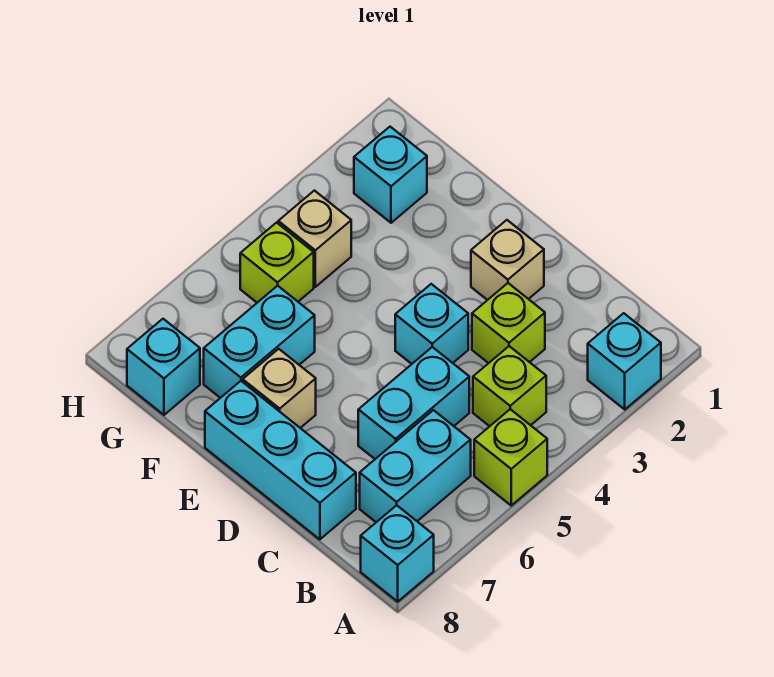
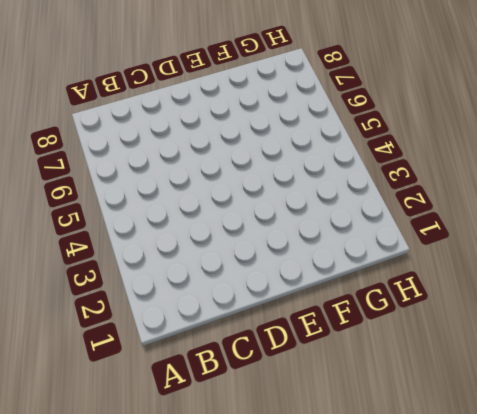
none -> cyan 1x1 brick [588,313,661,409]
none -> lime 1x1 brick [474,409,547,505]
none -> cyan 1x1 brick [361,505,434,602]

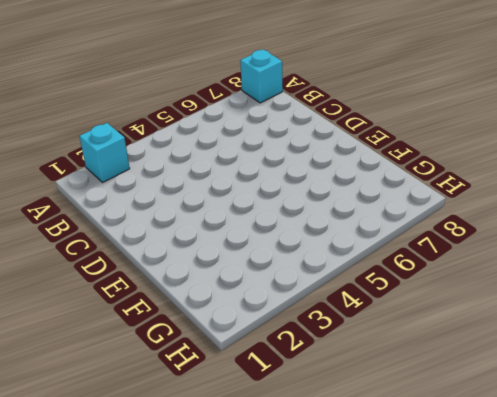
none -> lime 1x1 brick [474,409,547,505]
none -> lime 1x1 brick [473,346,546,426]
none -> cyan 1x2 brick [360,410,471,522]

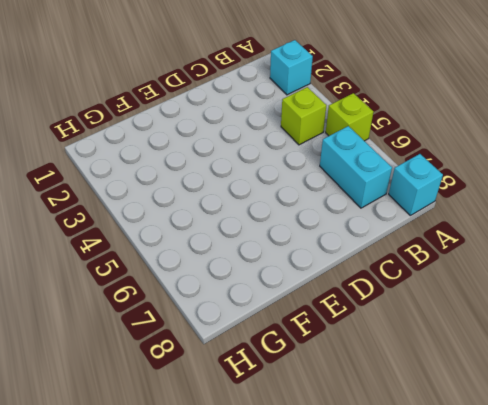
none -> lime 1x1 brick [472,283,545,363]
none -> cyan 1x2 brick [358,347,469,459]
none -> cyan 1x3 brick [205,381,356,539]

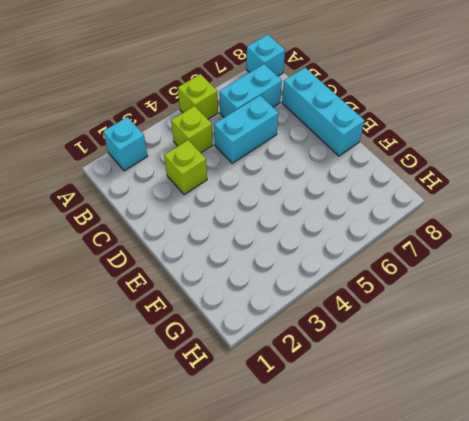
none -> tan 1x1 brick [471,220,544,300]
none -> cyan 1x1 brick [395,284,468,364]
none -> tan 1x1 brick [243,349,316,428]

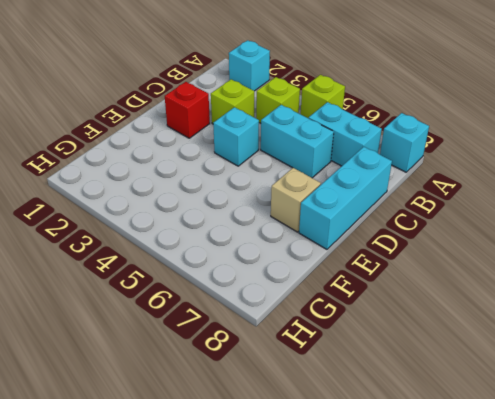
red 1x1 brick [165,82,210,138] -> tan 1x1 brick [471,220,544,300]
none -> cyan 1x2 brick [204,286,315,398]
none -> cyan 1x1 brick [354,127,427,223]
none -> tan 1x1 brick [278,191,351,287]

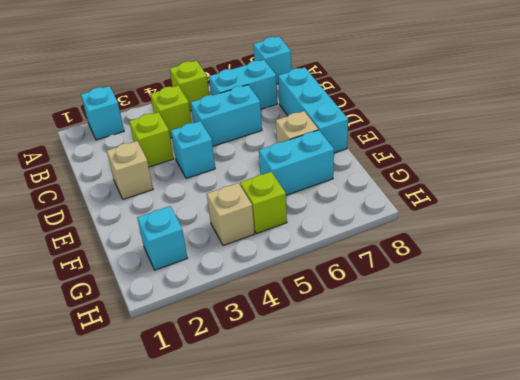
none -> cyan 1x1 brick [127,319,200,415]

